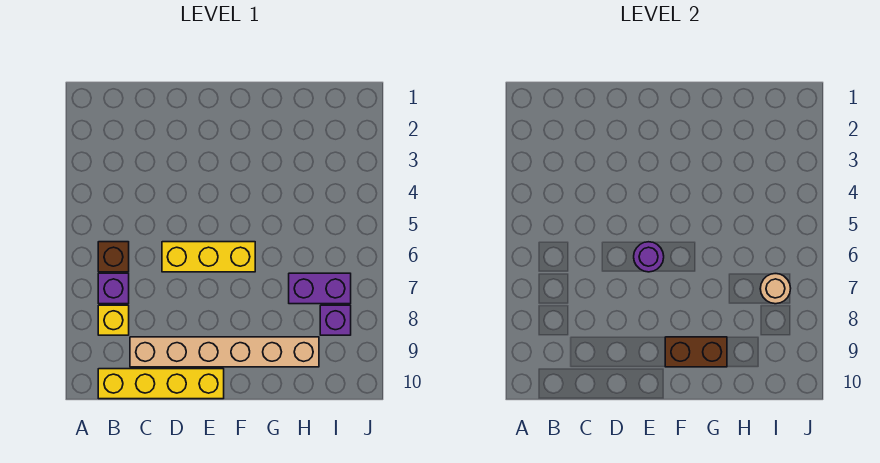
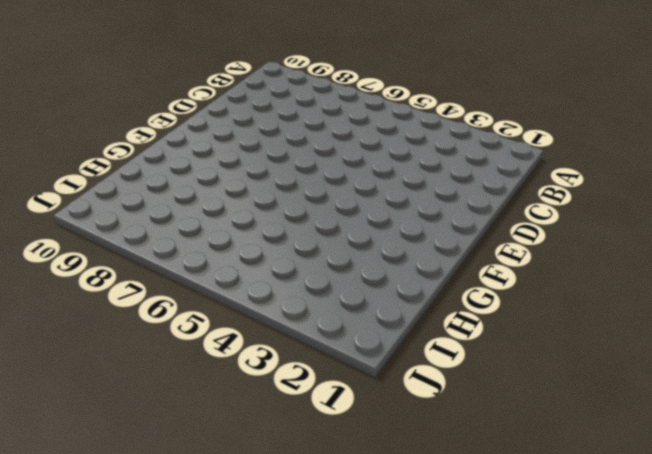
none -> brown 1x1 brick [98,242,129,272]
none -> purple 1x1 brick [98,273,129,304]

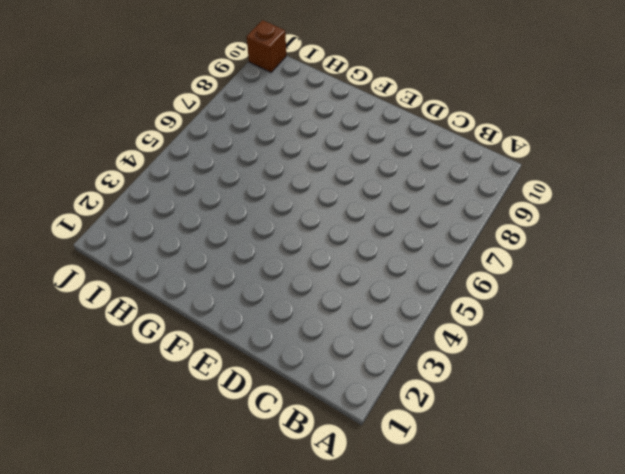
brown 1x1 brick [246,20,286,72] -> brown 1x1 brick moved to [98,242,129,272]
none -> purple 1x1 brick [98,273,129,304]
none -> yellow 1x1 brick [98,305,129,335]

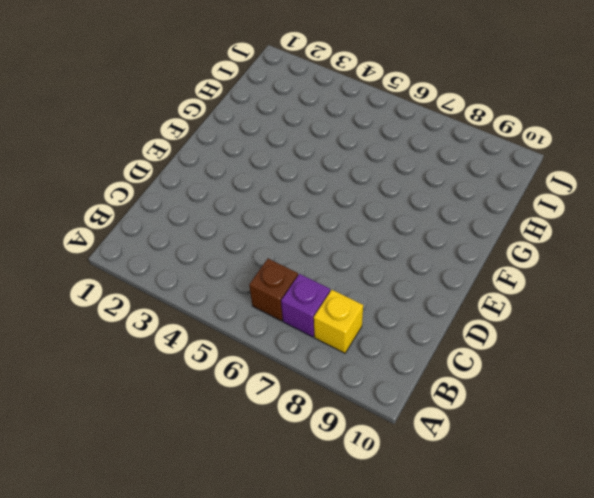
none -> yellow 1x4 brick [98,369,224,399]
none -> tan 1x6 brick [130,337,319,367]

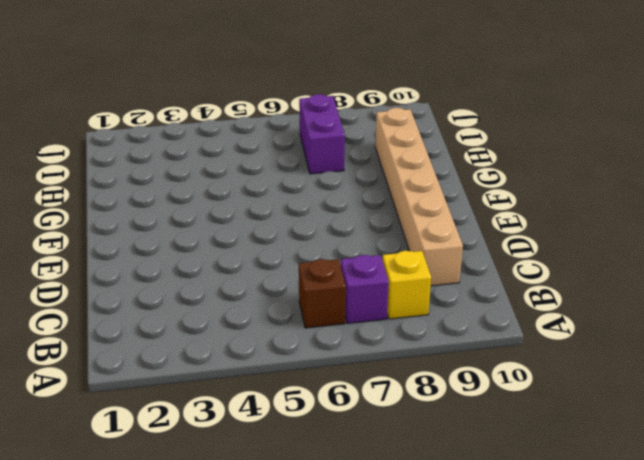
none -> yellow 1x4 brick [98,369,224,399]
none -> yellow 1x3 brick [162,242,255,272]

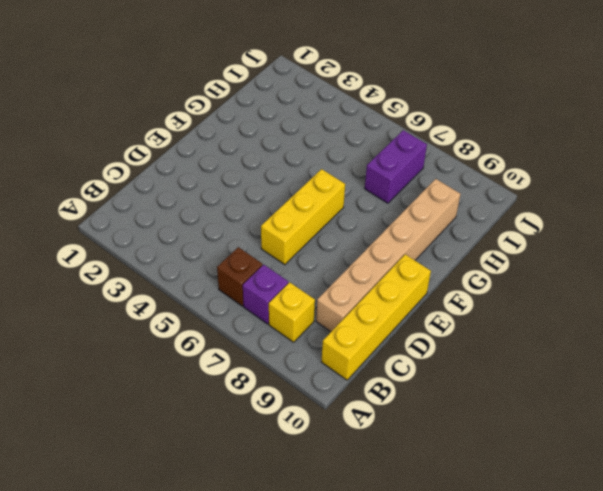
none -> purple 1x1 brick [320,305,351,335]
none -> purple 1x1 round brick [634,242,664,272]

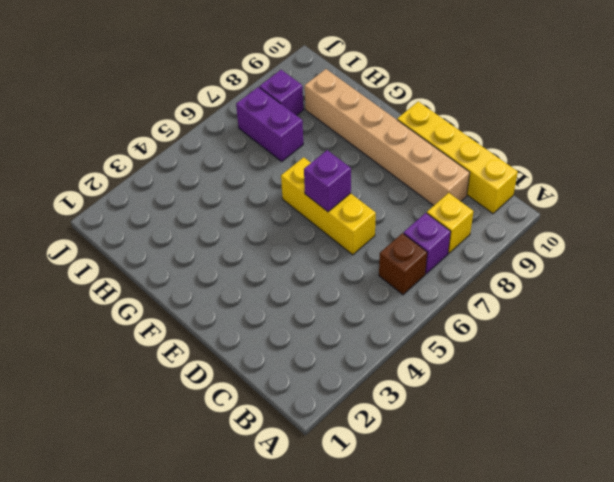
purple 1x1 brick [304,150,351,212] -> purple 1x1 round brick [634,242,664,272]
none -> brown 1x2 brick [665,337,727,367]
none -> tan 1x1 round brick [760,274,791,304]

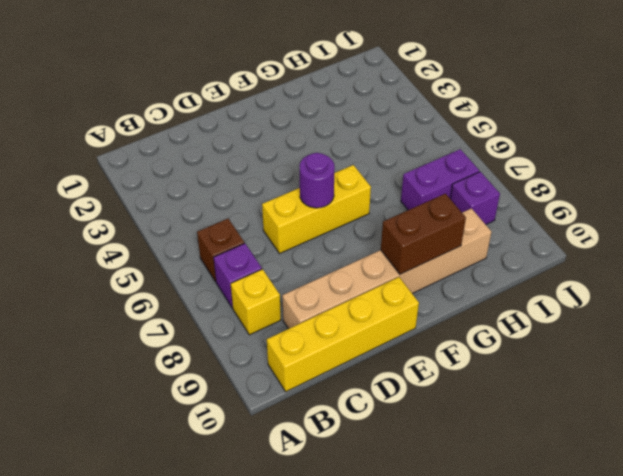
none -> tan 1x1 round brick [760,274,791,304]

